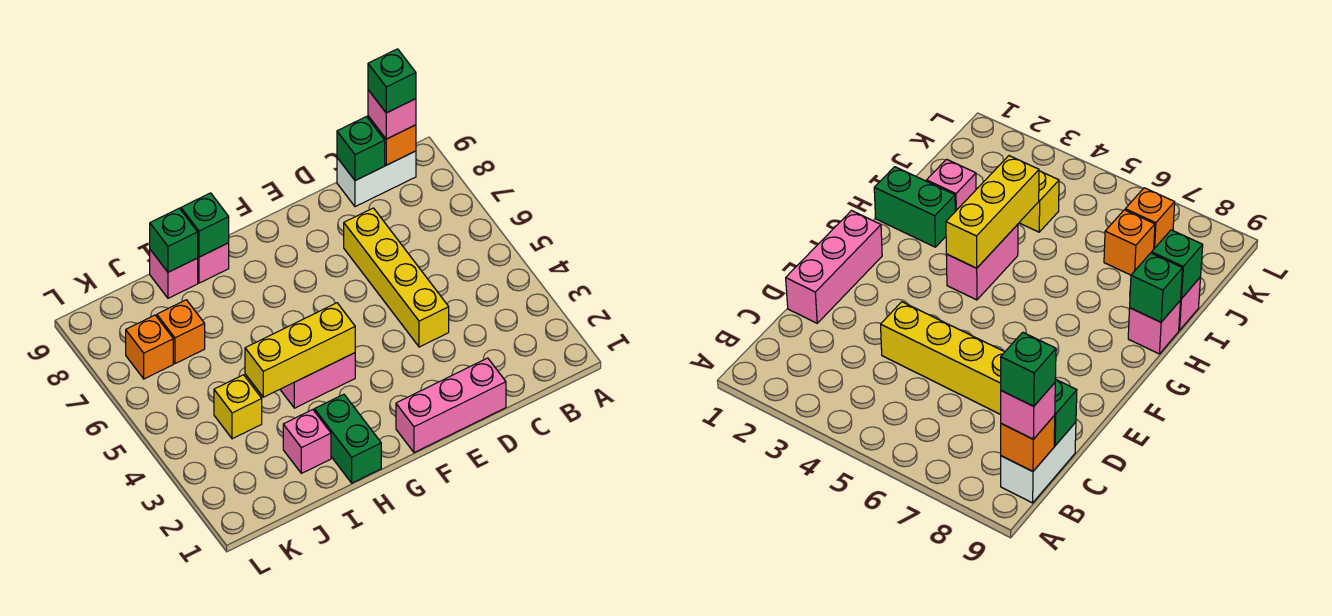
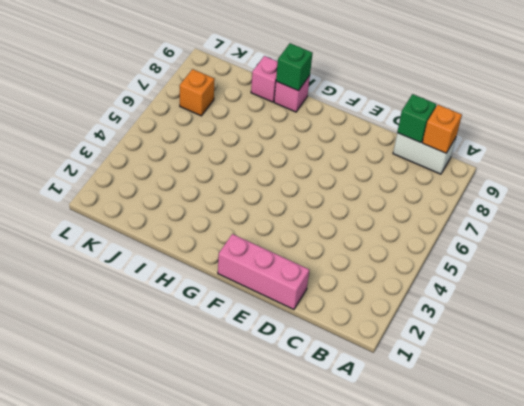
none -> yellow 1x4 brick [344,208,449,347]
none -> pink 1x2 brick [280,353,355,408]
none -> green 1x2 brick [314,394,381,483]

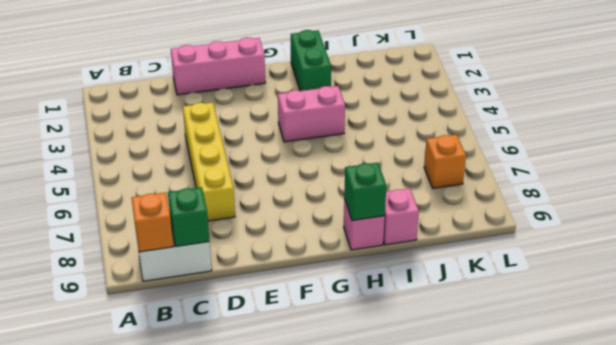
none -> pink 1x1 brick [283,410,331,473]
none -> yellow 1x1 brick [214,375,262,439]
none -> orange 1x1 brick [157,300,205,364]

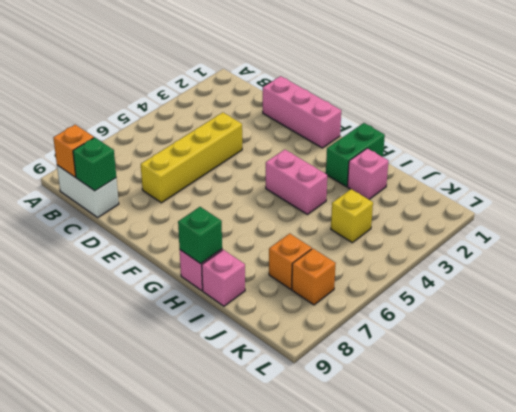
none -> yellow 1x3 brick [245,303,355,397]
none -> green 1x1 brick [150,208,198,272]
none -> pink 1x1 brick [368,90,416,139]

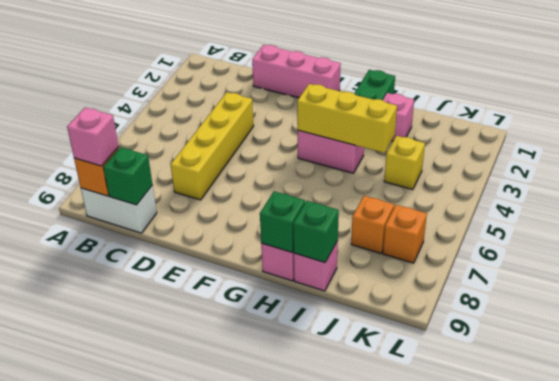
none -> green 1x1 brick [368,49,416,113]

